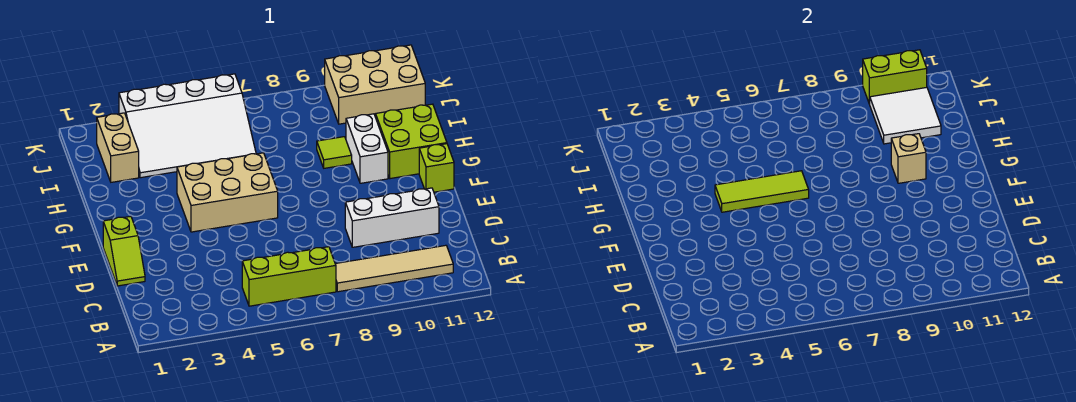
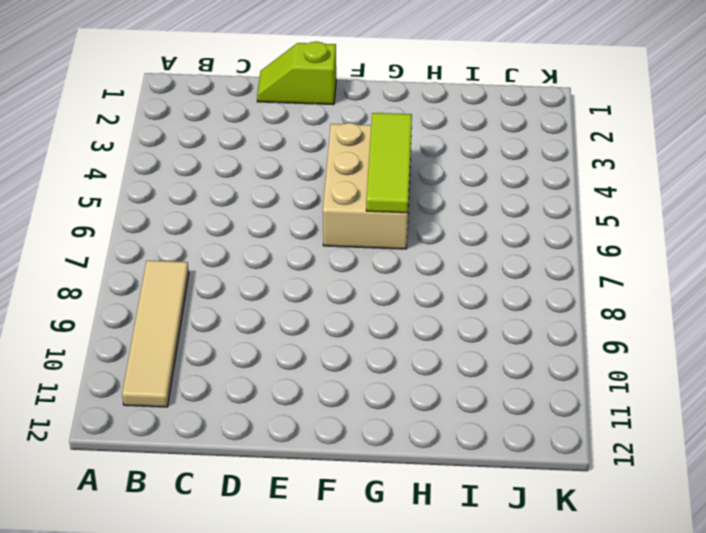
none -> lime 1x3 brick [242,247,336,306]
none -> white 1x3 brick [345,188,439,247]
none -> lime 1x1 brick [419,144,454,192]

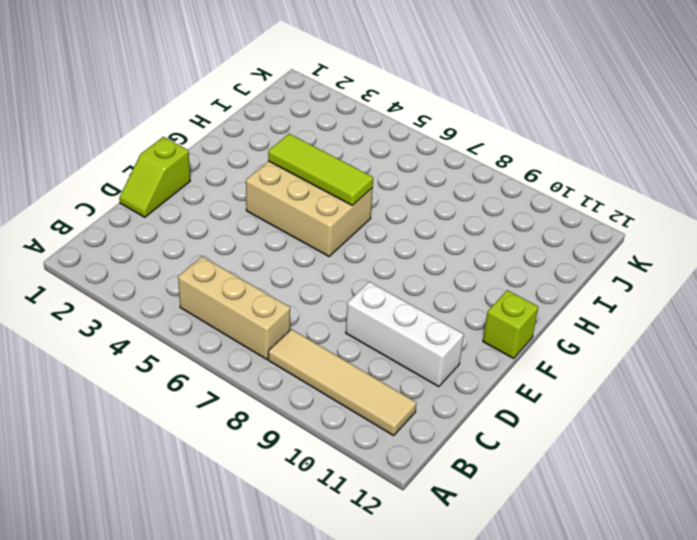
tan 1x3 brick [178,256,290,359] -> lime 1x3 brick [242,247,336,306]
none -> white 1x2 brick [346,114,388,183]
none -> lime 2x2 brick [376,104,447,179]
none -> lime 1x1 tile [317,137,352,168]

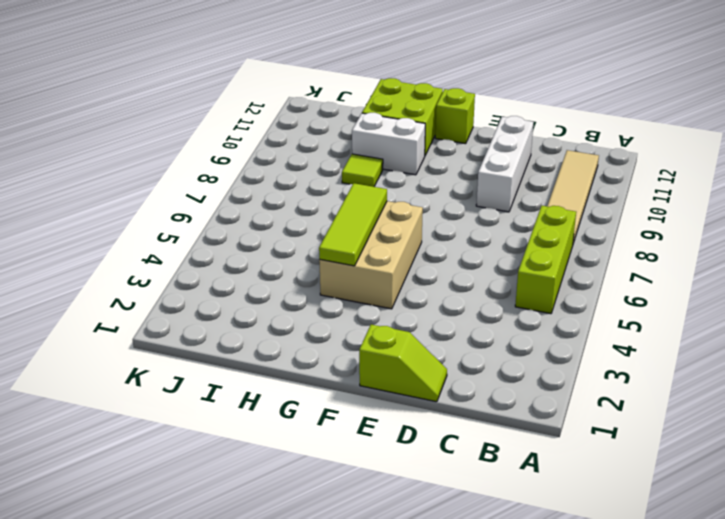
none -> tan 1x2 brick [97,113,139,182]
none -> white 3x4 slope [119,74,256,178]
none -> tan 2x3 brick [325,45,425,124]

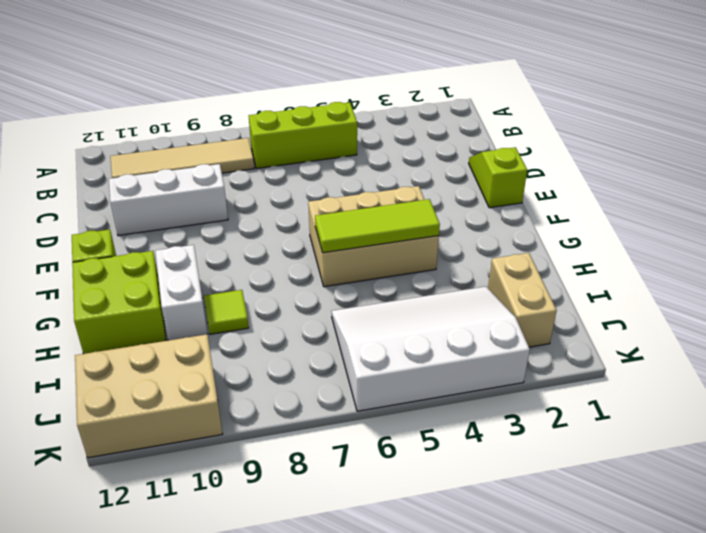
none -> tan 1x1 brick [891,134,926,183]
none -> white 2x2 tile [870,87,941,144]
none -> lime 1x2 brick [863,50,927,104]

